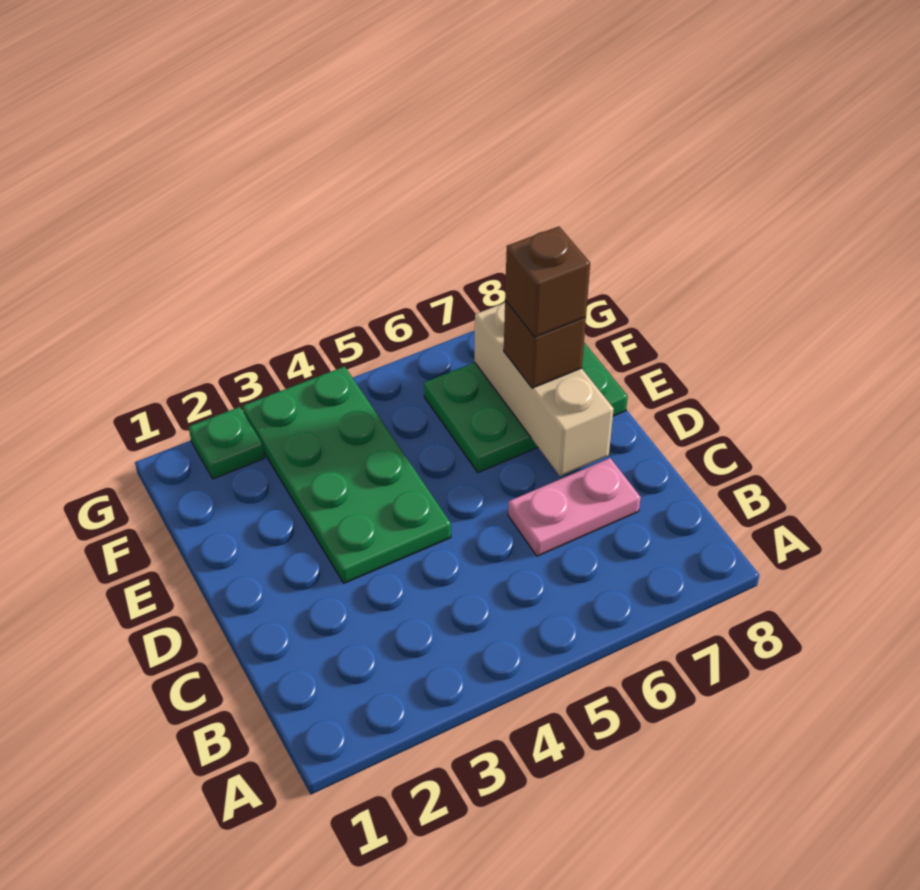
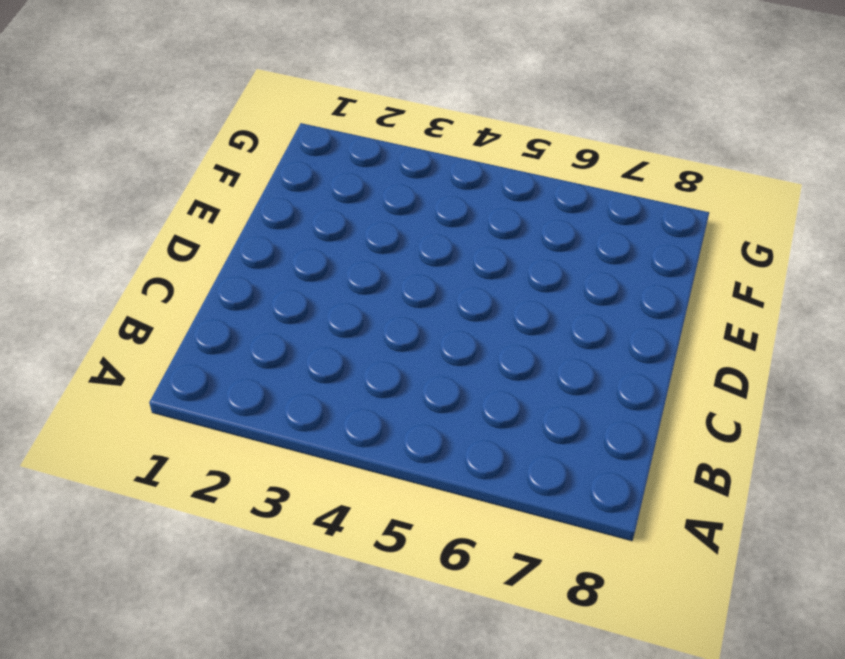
none -> pink 1x2 plate [508,458,641,556]
none -> green 2x4 plate [243,366,451,583]

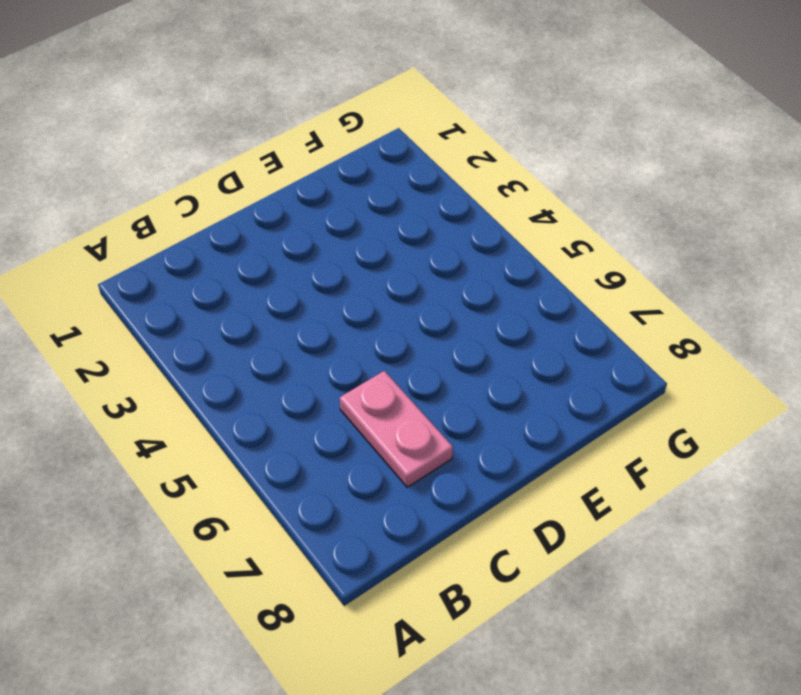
none -> green 2x4 plate [243,366,451,583]
none -> green 2x3 plate [424,343,628,472]

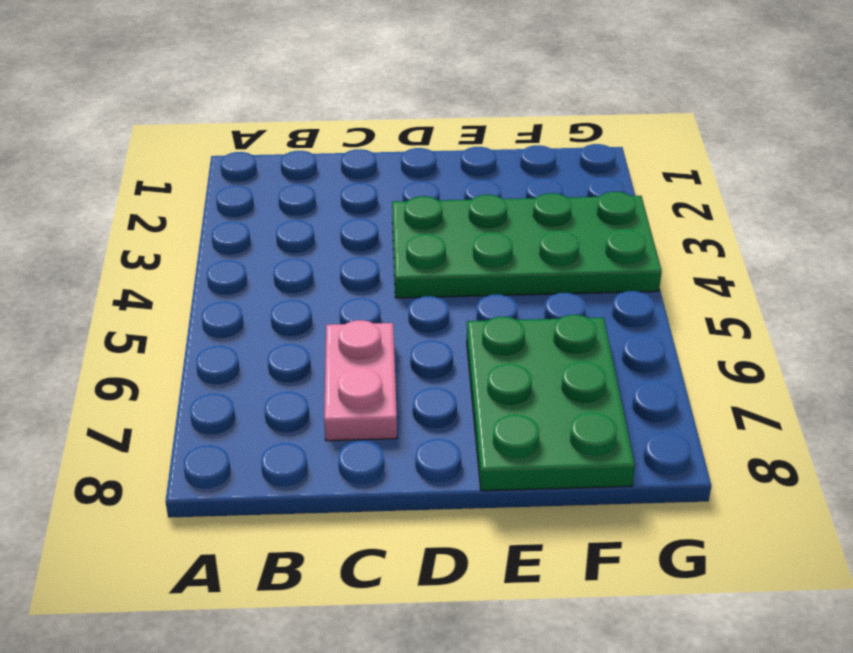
none -> green 1x1 plate [189,407,264,479]
none -> tan 1x3 brick [474,302,614,476]

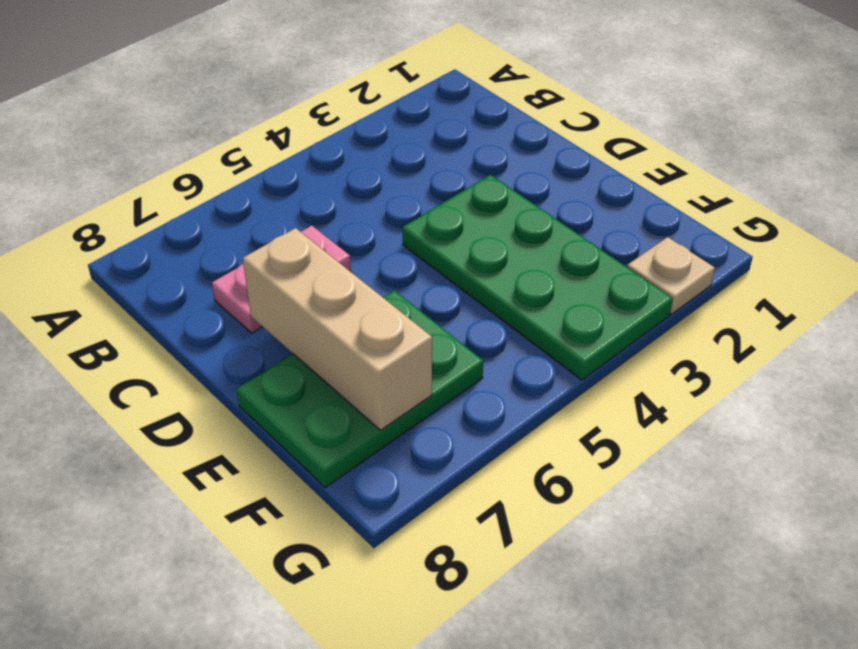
tan 1x1 plate [627,237,715,314] -> green 1x1 plate [189,407,264,479]
none -> brown 1x1 brick [504,301,586,388]
none -> brown 1x1 brick [505,226,590,337]

